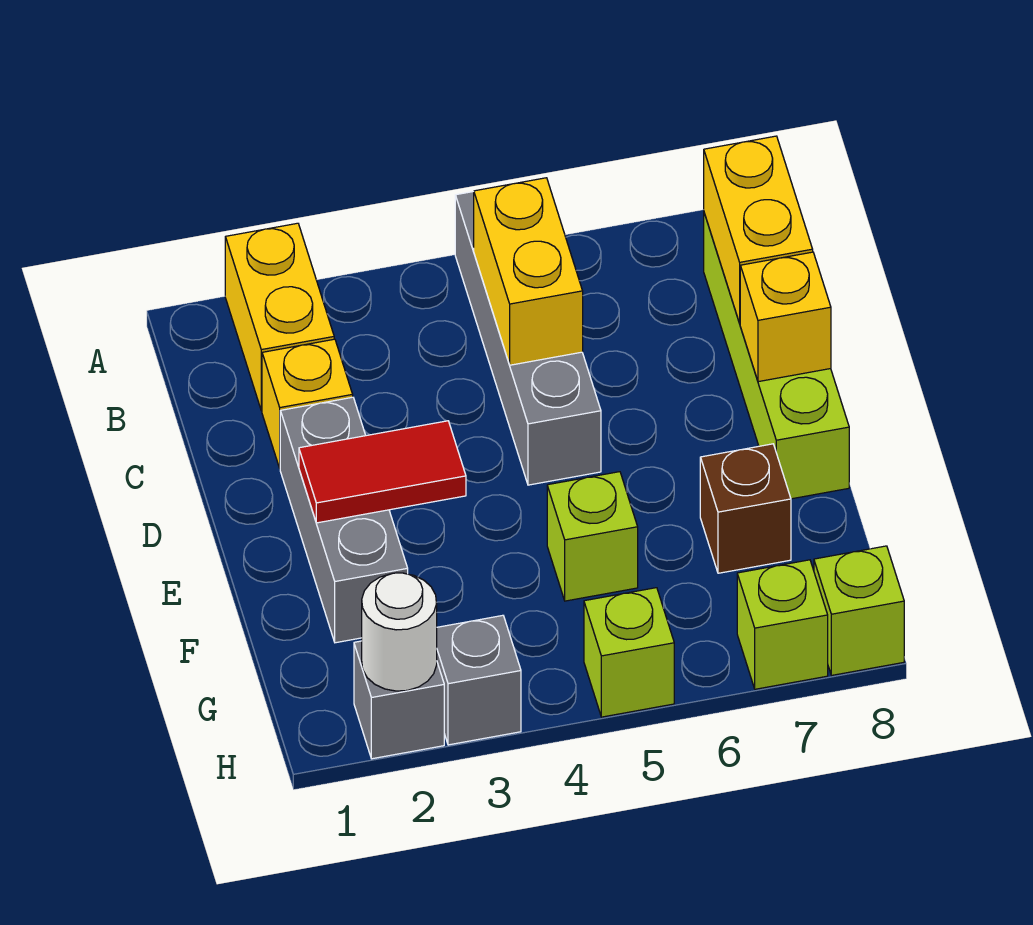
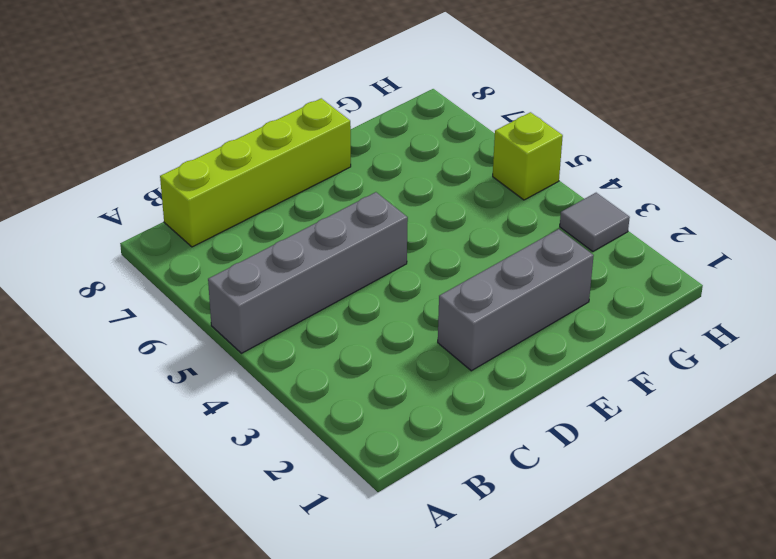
grey 1x1 tile [560,193,630,252] -> grey 1x1 brick [437,615,521,745]
none -> yellow 1x2 brick [225,223,334,411]
none -> yellow 1x1 brick [262,339,353,468]
none -> lime 1x1 brick [547,472,638,601]

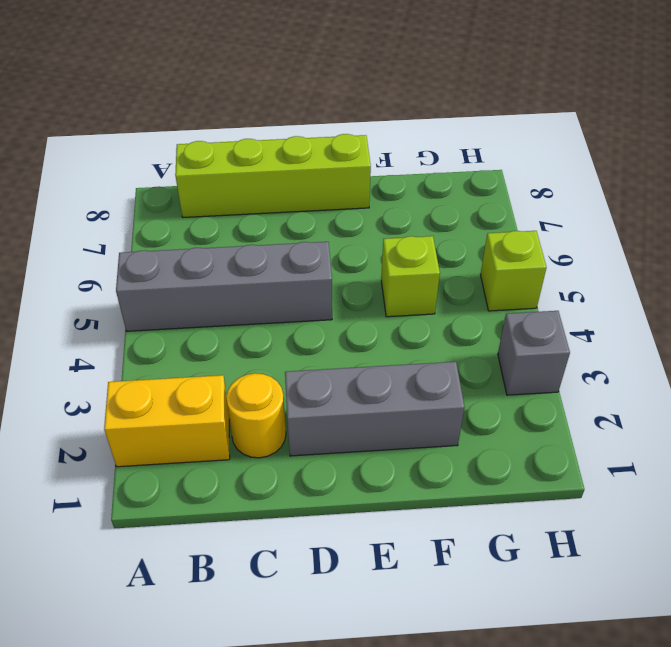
yellow 1x1 round brick [227,373,286,458] -> yellow 1x1 brick [262,339,353,468]
none -> brown 1x1 brick [700,444,791,573]
none -> grey 1x1 brick [354,641,444,759]
none -> lime 1x1 brick [737,560,828,689]

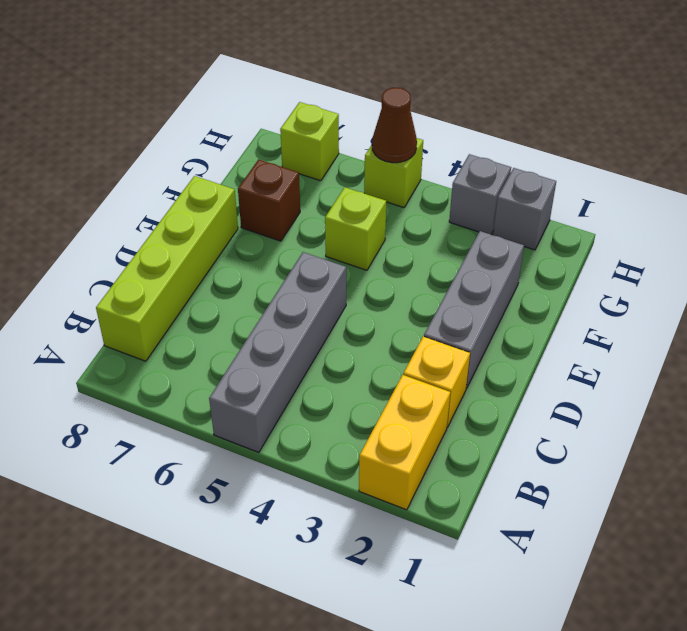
brown 1x1 cone [372,88,417,163] -> none
none -> lime 1x1 brick [814,546,904,675]
none -> yellow 1x2 brick [474,178,583,365]
none -> yellow 1x2 brick [704,136,813,323]

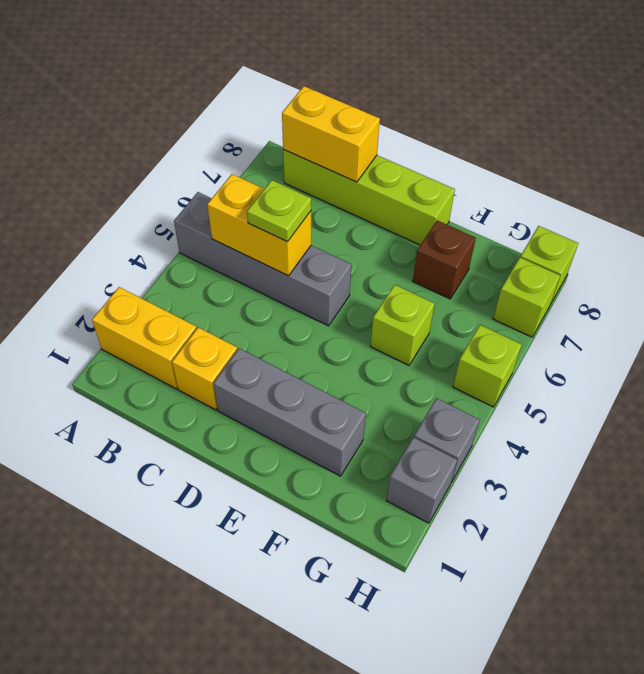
lime 1x1 plate [247,180,311,242] -> none
none -> yellow 1x1 brick [740,252,831,382]
none -> red 1x2 tile [299,421,466,523]
none -> white 1x1 round brick [362,573,437,691]

